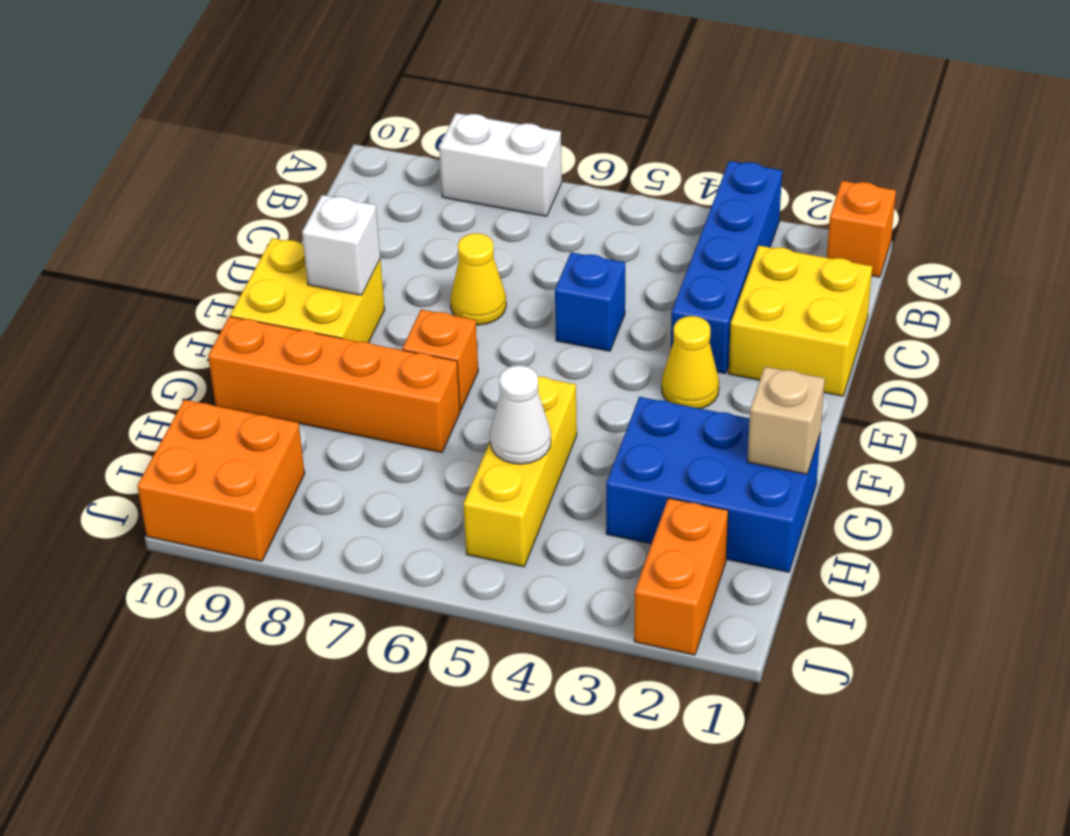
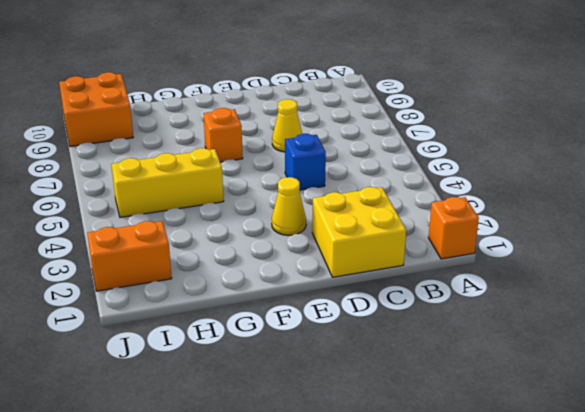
none -> blue 1x4 brick [671,161,782,373]
none -> white 1x2 brick [439,113,562,216]
none -> yellow 2x2 brick [230,238,385,343]

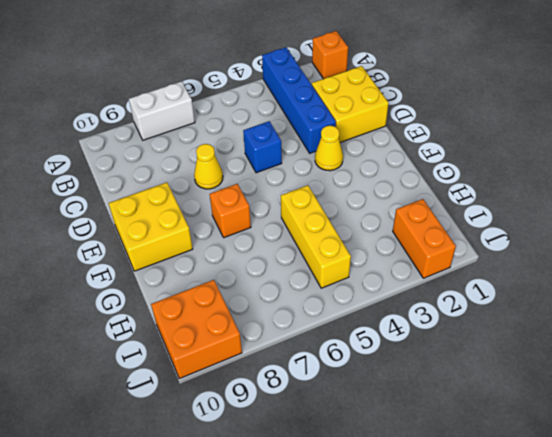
none -> blue 2x3 brick [606,397,821,572]
none -> orange 1x4 brick [208,316,460,453]
none -> white 1x1 brick [302,195,380,295]

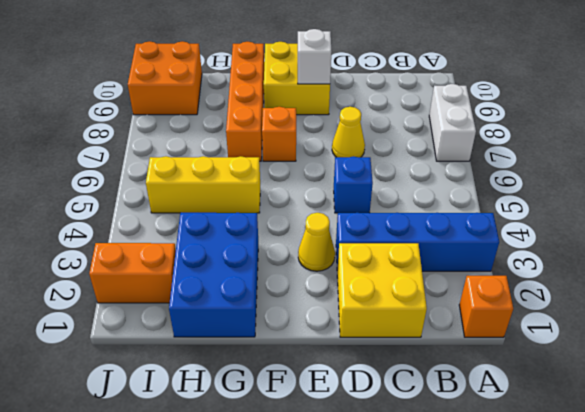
none -> tan 1x1 brick [747,367,825,474]
none -> white 1x1 cone [490,365,551,464]

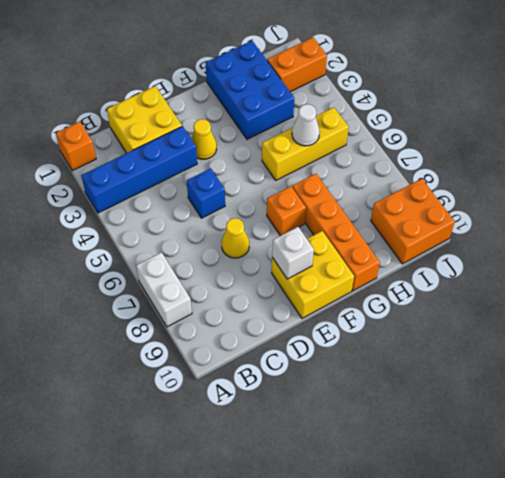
none -> tan 1x1 brick [747,367,825,474]

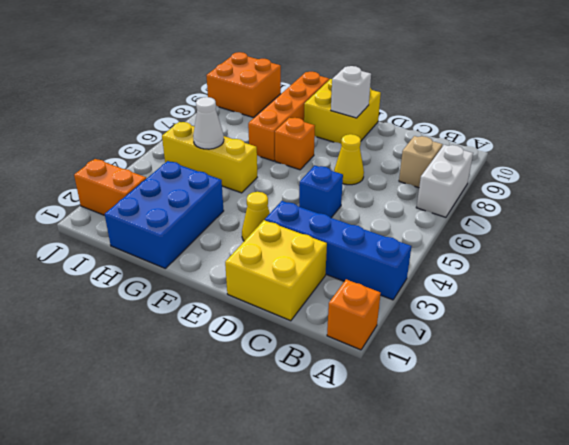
tan 1x1 brick [399,136,442,188] -> tan 1x1 brick moved to [747,367,825,474]

